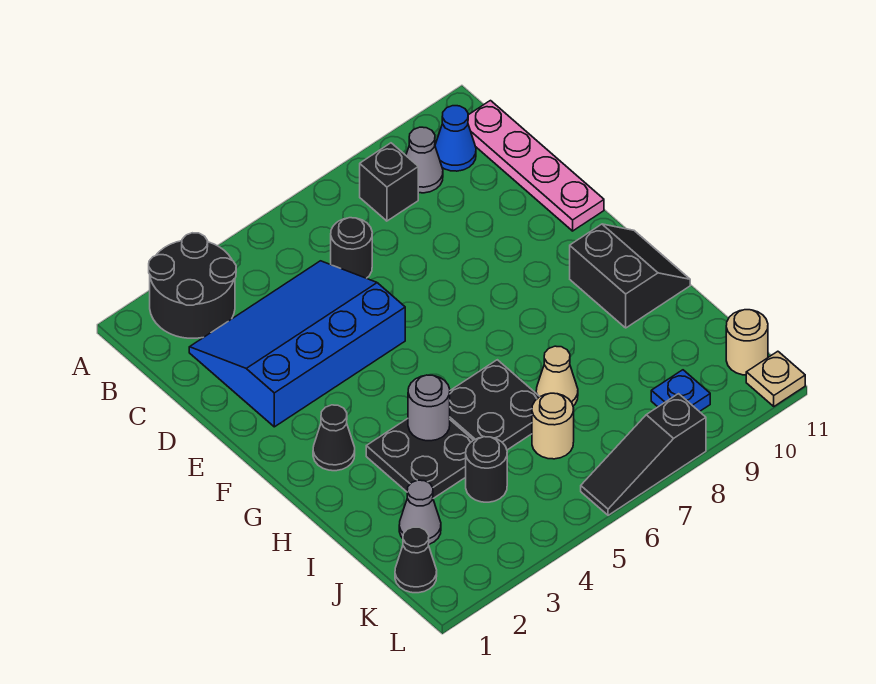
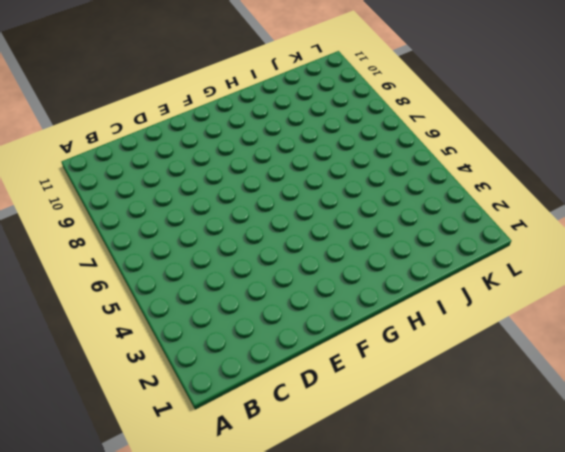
none -> black 2x2 round brick [149,233,236,338]
none -> black 1x1 brick [360,143,418,221]
none -> grey 1x1 cone [406,127,443,193]

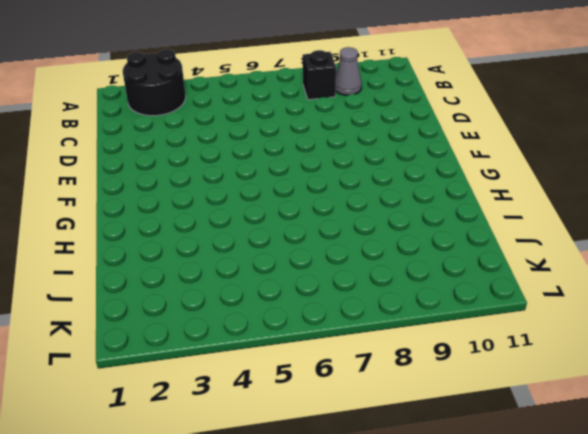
none -> blue 1x1 cone [435,106,476,171]
none -> pink 1x4 plate [468,101,604,231]
none -> blue 3x4 slope [189,261,405,427]

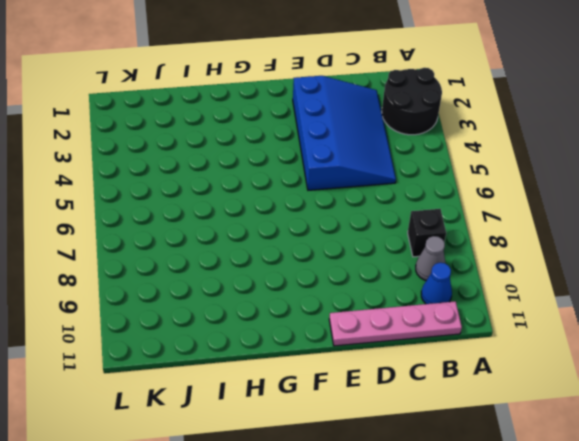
none -> black 1x1 round brick [331,218,372,278]
none -> black 1x1 cone [313,405,355,471]
none -> black 2x2 slope [570,224,690,328]

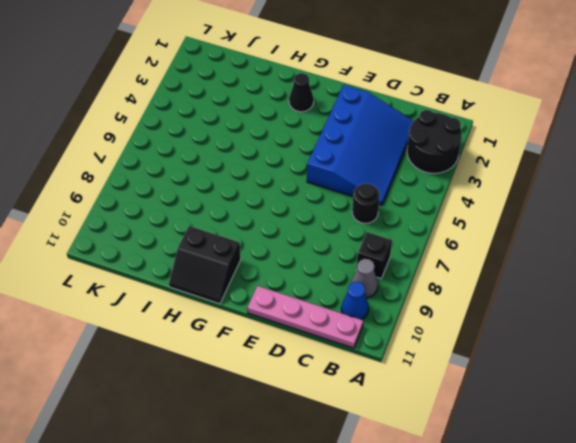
none -> black 2x2 plate [366,419,473,498]
none -> black 2x2 plate [450,360,540,450]
none -> tan 1x1 cone [536,346,578,406]

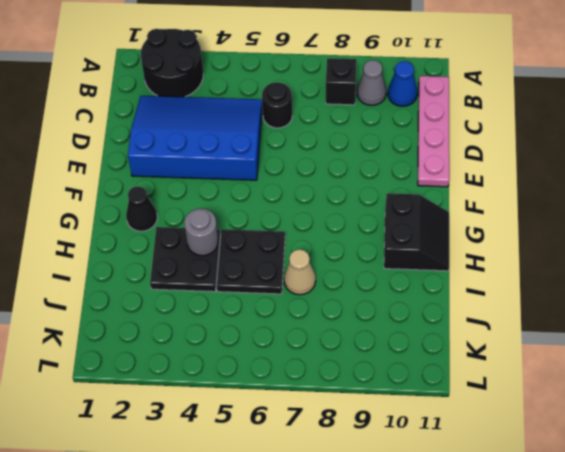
none -> grey 1x1 cone [399,480,441,545]
none -> black 1x1 round brick [466,437,507,502]
none -> tan 1x1 round brick [532,393,574,459]

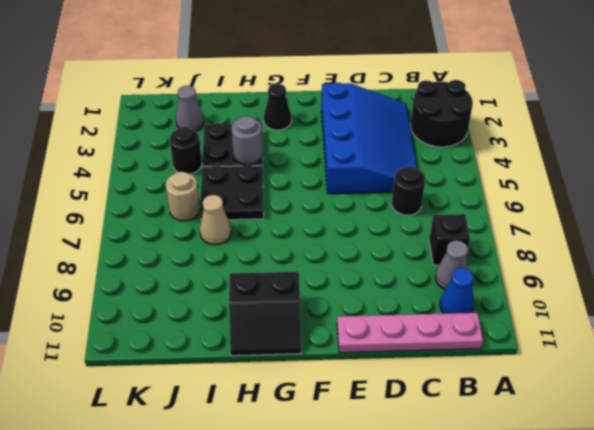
none -> black 1x1 cone [395,527,437,593]
none -> blue 1x1 plate [651,370,710,412]
none -> tan 1x1 round brick [726,310,768,375]

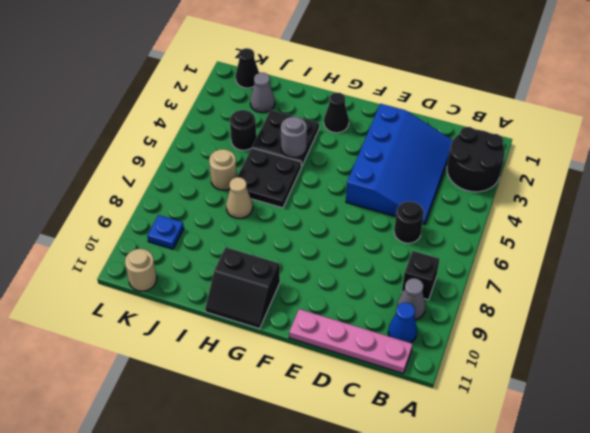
none -> black 1x3 slope [581,394,706,515]
none -> tan 1x1 plate [746,351,805,406]

